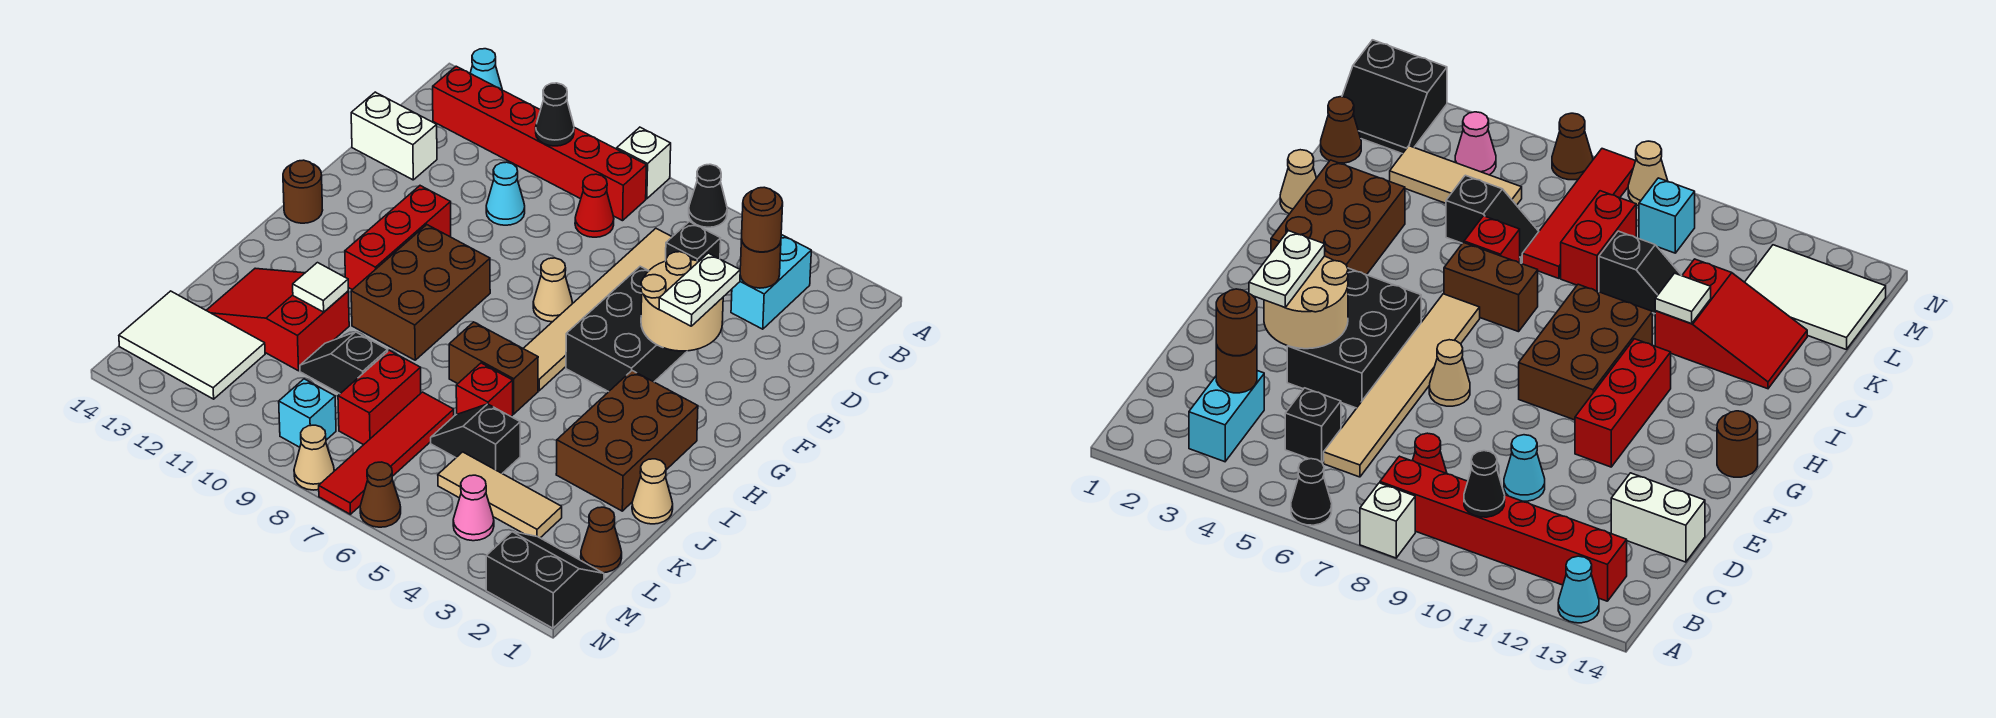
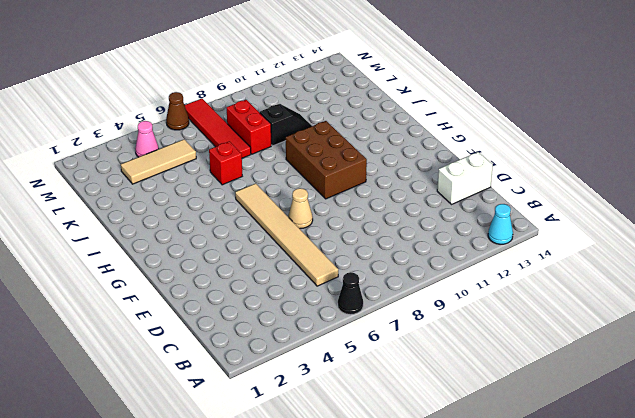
none -> white 1x1 brick [617,127,671,199]
none -> cyan 1x2 brick [731,235,811,329]
none -> red 1x6 brick [433,66,646,221]
none -> black 1x1 brick [666,222,721,261]

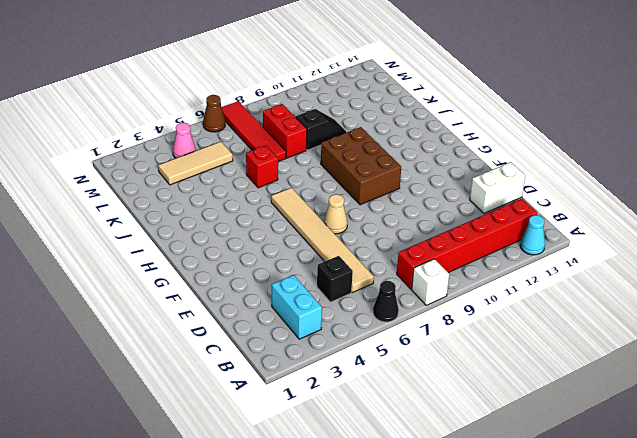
none -> red 1x1 cone [575,174,614,237]
none -> cyan 1x1 cone [486,162,525,225]
none -> black 2x3 brick [566,266,687,392]
none -> red 1x3 brick [345,186,451,290]

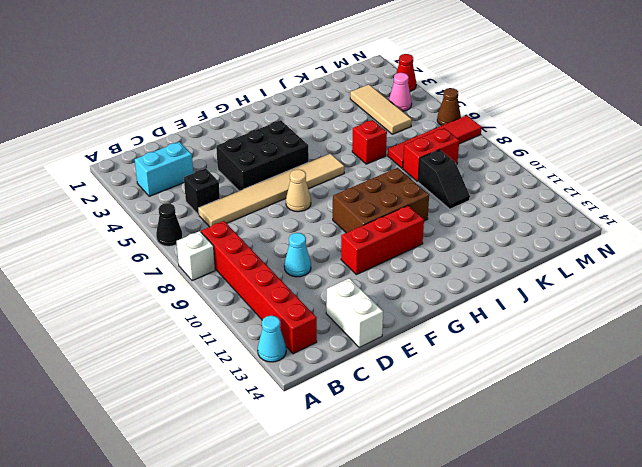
red 1x1 cone [396,54,416,91] -> red 1x1 cone moved to [575,174,614,237]
none -> brown 1x1 round brick [283,160,323,223]
none -> brown 2x3 brick [556,371,698,511]
none -> brown 1x2 brick [449,322,538,414]
none -> tan 1x1 cone [632,459,673,524]

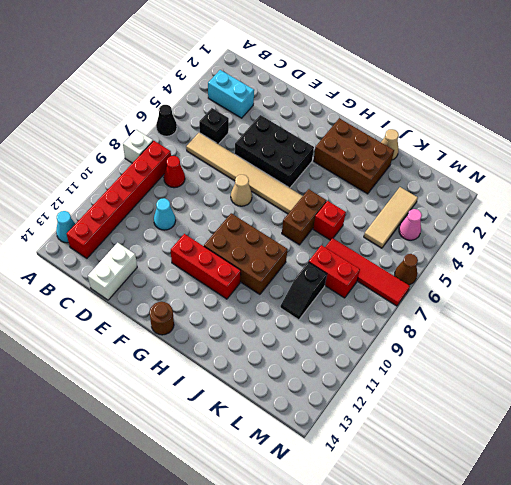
none -> red 2x3 slope [206,268,349,371]
none -> black 1x2 slope [431,404,520,473]
none -> brown 1x1 cone [581,507,622,573]
none -> white 2x3 tile [119,291,265,399]

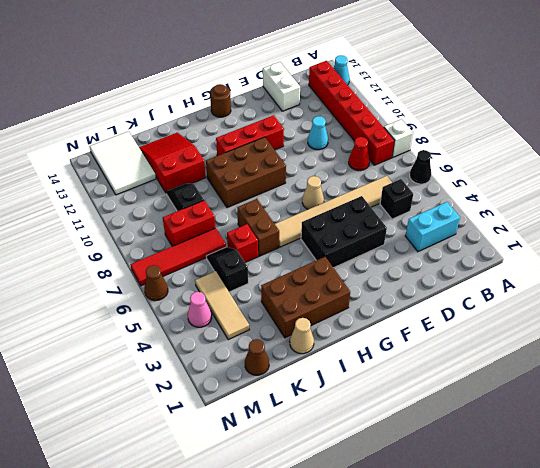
none -> black 2x2 slope [486,532,604,628]
none -> cyan 1x1 brick [279,379,336,447]
none -> tan 1x1 cone [294,425,334,490]
none -> black 1x1 cone [536,83,574,146]

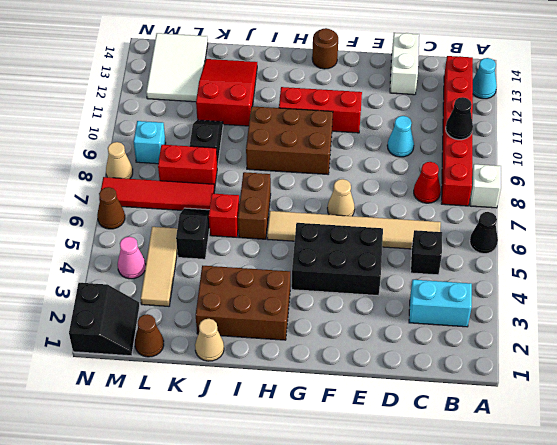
none -> brown 1x1 round brick [740,239,781,288]
none -> tan 2x2 round brick [641,252,723,351]
none -> white 1x1 tile [293,263,348,312]
none -> brown 1x1 round brick [742,187,783,252]

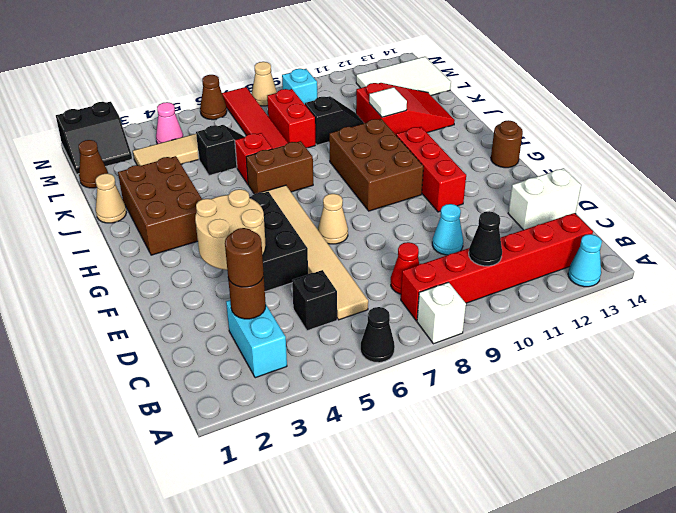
none -> white 1x2 plate [659,253,740,326]

